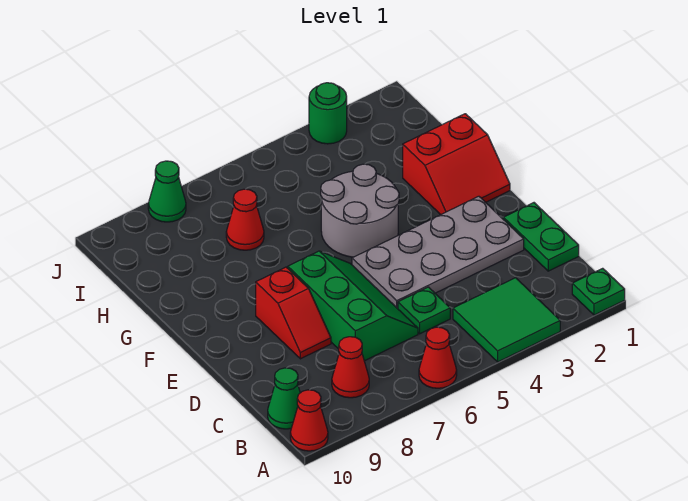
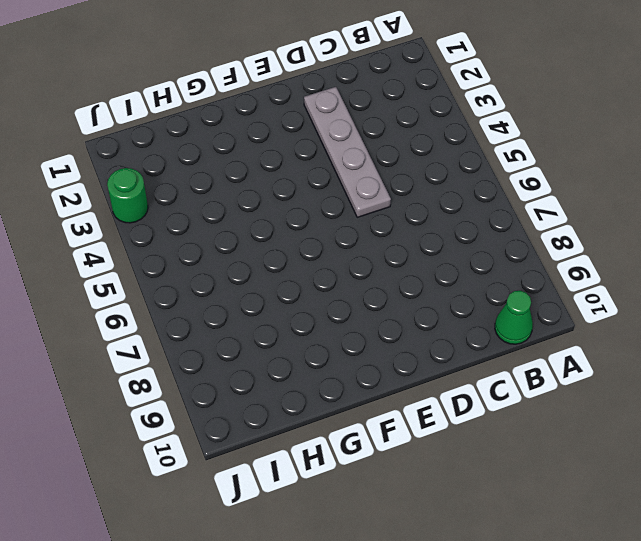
grey 1x4 plate [304,87,391,217] -> grey 2x4 plate [352,196,524,309]
none -> green 1x1 plate [572,268,625,315]
none -> green 2x2 tile [453,278,560,362]
none -> red 1x1 cone [419,327,457,388]

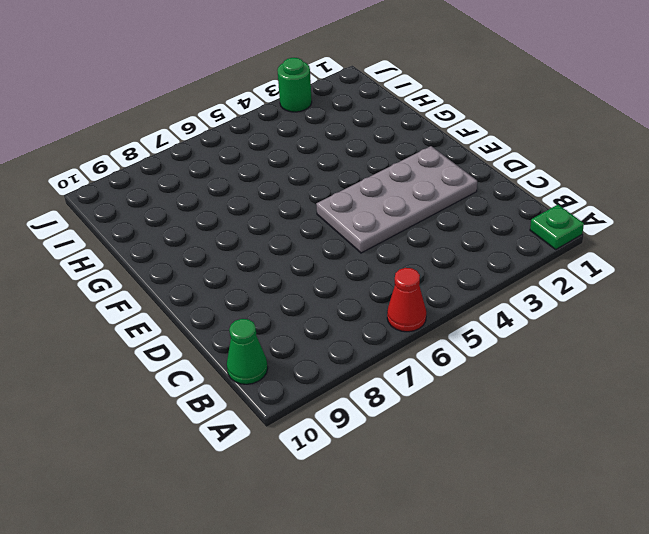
none -> green 2x2 tile [453,278,560,362]
none -> red 1x1 cone [290,390,328,451]
none -> red 1x1 cone [332,337,369,398]

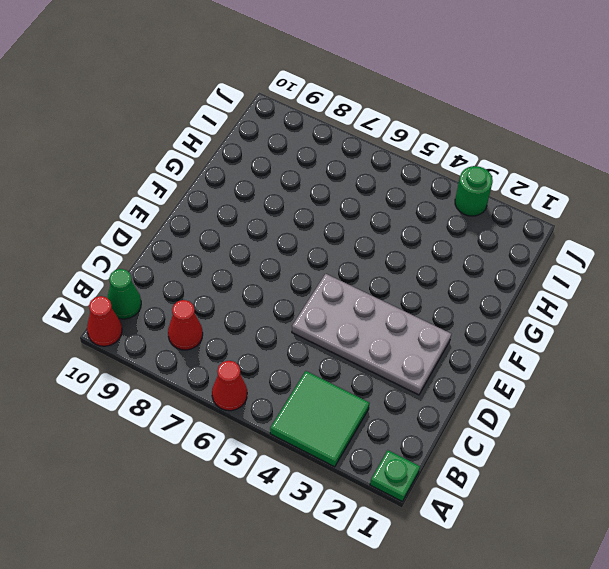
none -> green 1x2 plate [503,203,579,271]
none -> green 1x1 plate [398,287,450,334]
none -> green 2x3 slope [288,251,418,361]

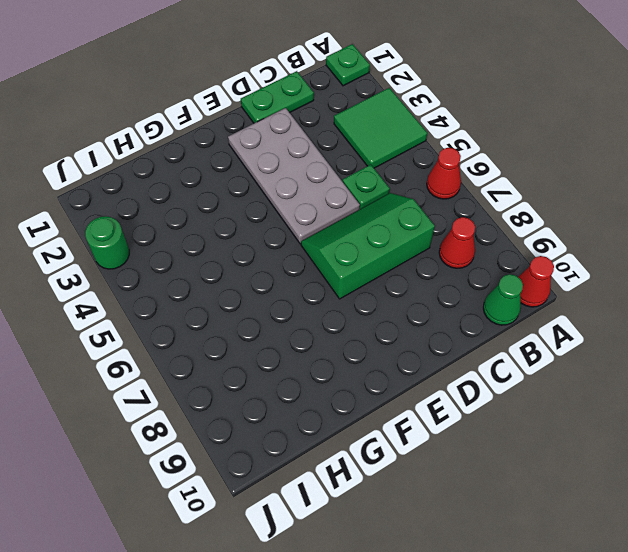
none -> red 1x2 slope [256,267,331,359]
none -> red 2x2 slope [403,114,510,215]
none -> grey 2x2 round brick [321,164,399,257]

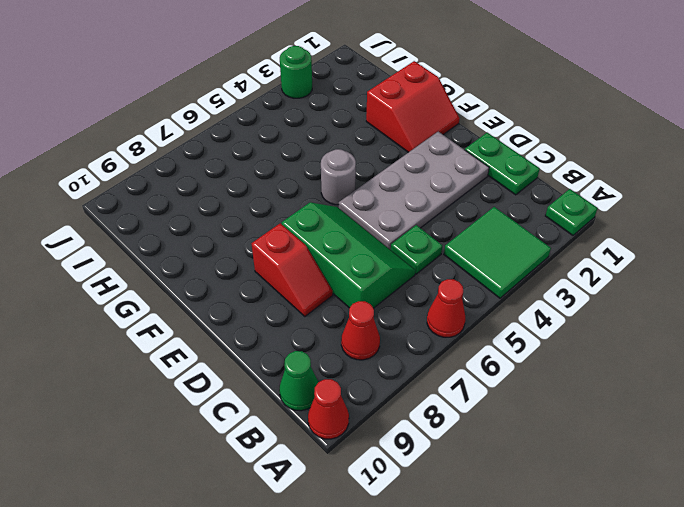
grey 1x1 round brick [321,149,356,205] -> grey 2x2 round brick [321,164,399,257]
none -> red 1x1 cone [226,189,264,250]
none -> green 1x1 cone [148,161,186,222]

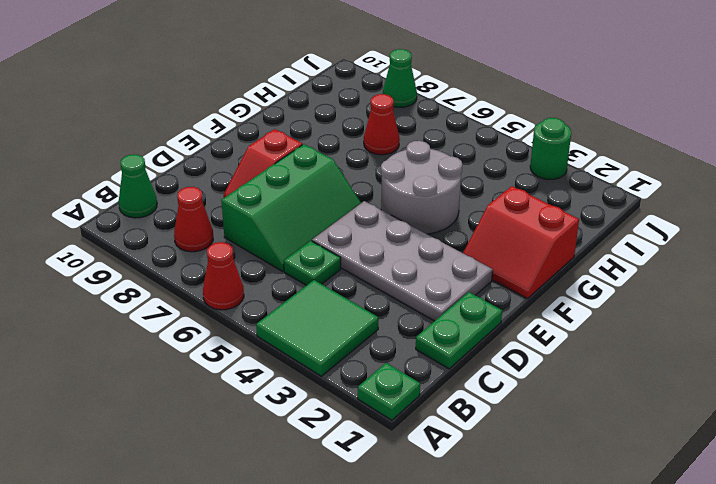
none -> red 1x1 cone [290,390,328,451]

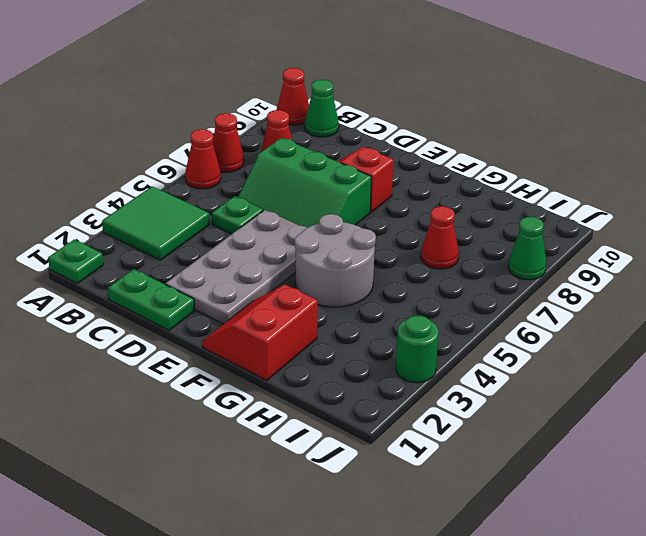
red 1x1 cone [213,113,244,172] -> none

